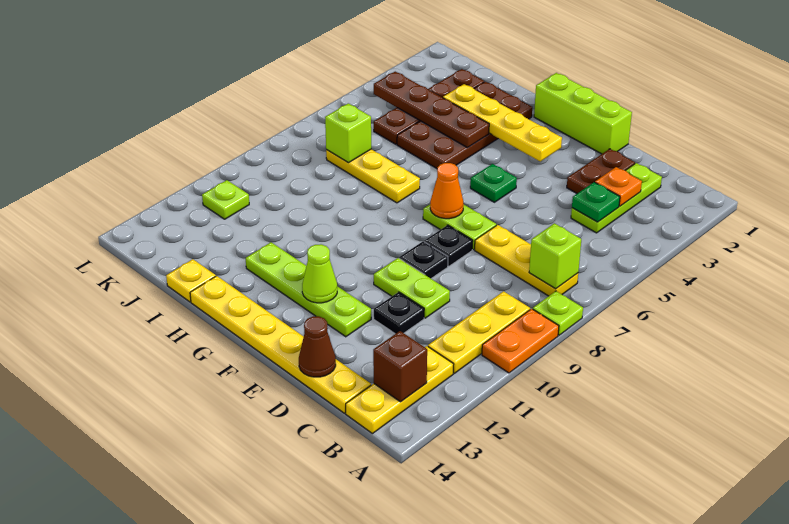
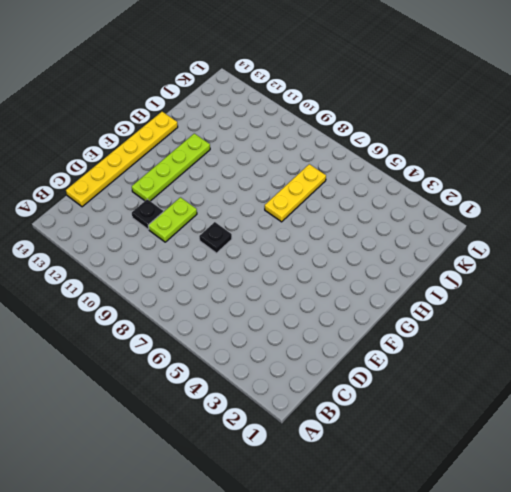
none -> lime 1x1 plate [533,291,583,335]
none -> orange 1x2 plate [482,309,559,373]
none -> yellow 1x3 plate [475,225,578,296]
none -> yellow 1x3 plate [428,291,530,373]

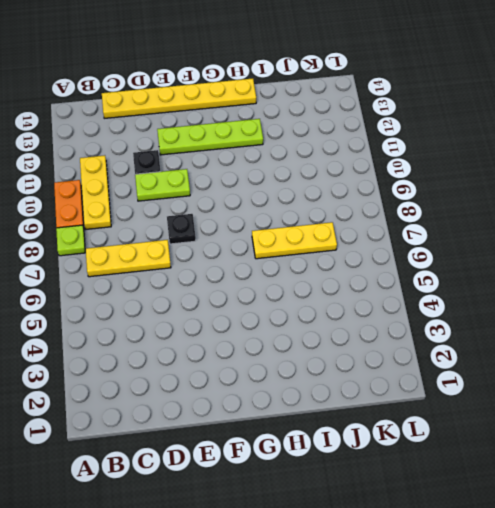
none -> yellow 1x3 plate [346,346,454,434]
none -> lime 1x3 plate [571,163,662,233]
none -> brown 1x2 plate [567,149,635,193]
none -> lime 1x3 brick [534,73,632,154]

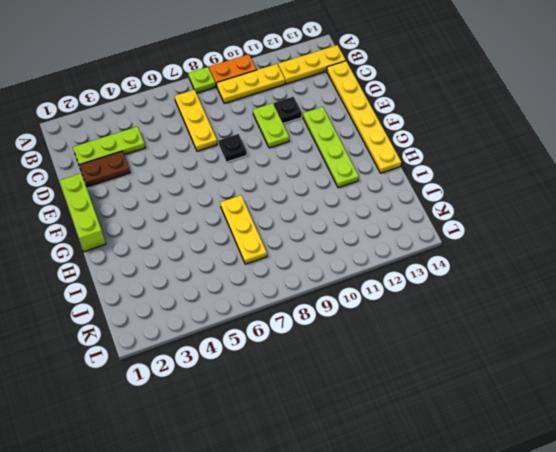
none -> lime 1x2 plate [423,205,496,250]
none -> black 1x1 plate [399,241,448,278]
none -> green 1x1 plate [470,164,517,202]
none -> brown 2x4 plate [397,82,532,169]

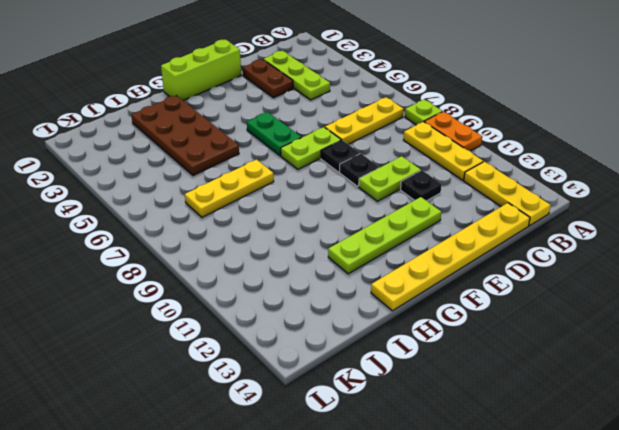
green 1x2 plate [247,112,301,156] -> green 1x1 plate [470,164,517,202]
none -> yellow 1x1 plate [166,259,216,302]
none -> brown 1x4 plate [374,69,484,144]
none -> lime 1x1 plate [202,180,249,219]
none -> lime 1x1 brick [529,223,581,289]

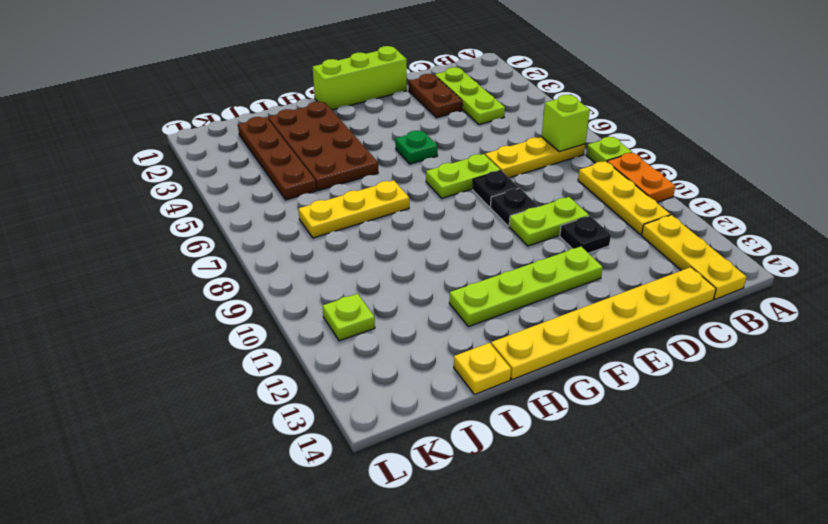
none -> brown 1x1 brick [373,331,427,402]
none -> orange 1x1 plate [595,167,642,206]
none -> green 1x1 plate [572,182,620,222]
none -> brown 1x1 cone [299,316,336,377]

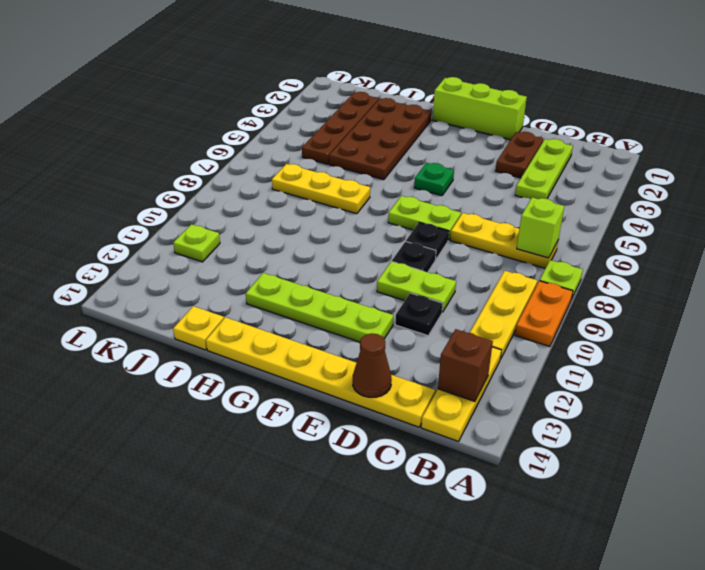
none -> orange 1x1 plate [595,167,642,206]
none -> green 1x1 plate [572,182,620,222]
none -> yellow 1x4 plate [443,84,562,161]
none -> orange 1x1 cone [430,163,464,219]

